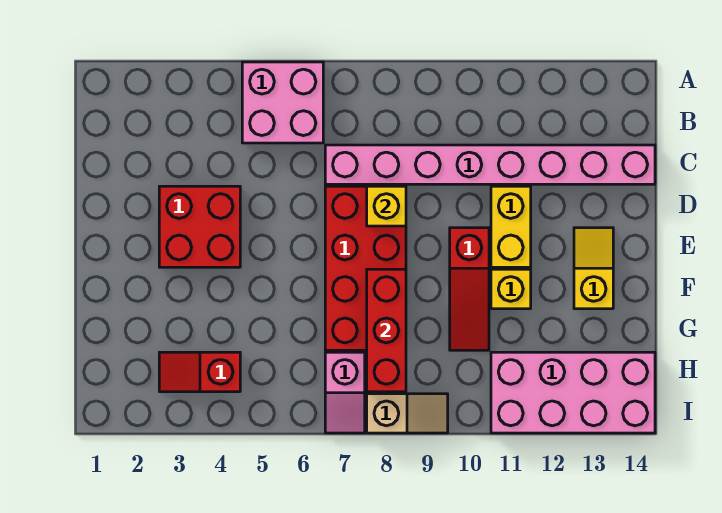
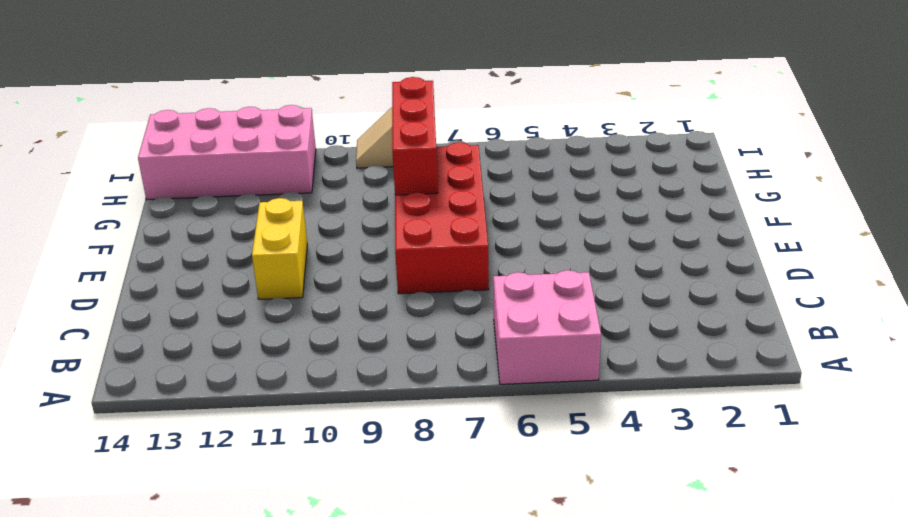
none -> pink 1x8 brick [325,145,655,184]
none -> red 2x2 brick [159,186,240,267]
none -> red 1x3 slope [450,228,489,350]

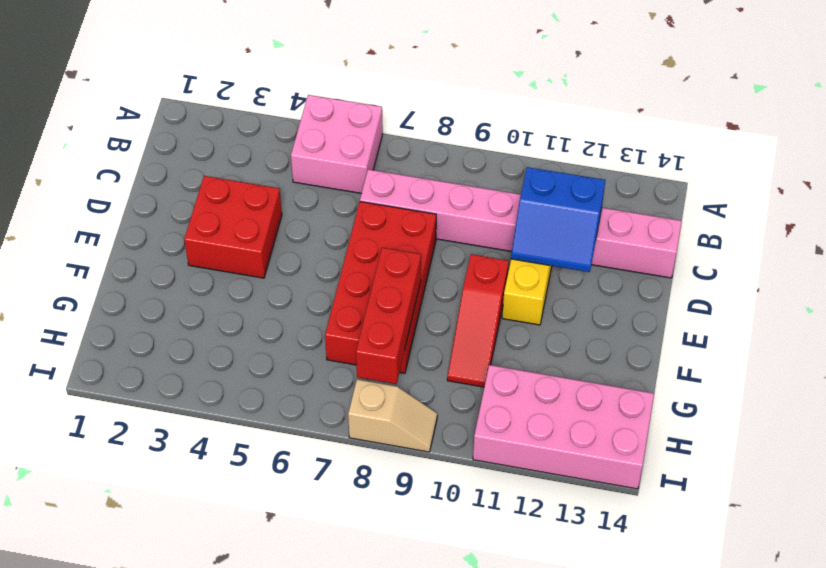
blue 2x2 slope [511,167,605,272] -> none
none -> yellow 1x2 slope [574,228,613,309]
none -> yellow 1x1 brick [491,269,531,309]
none -> red 1x2 slope [159,352,240,392]

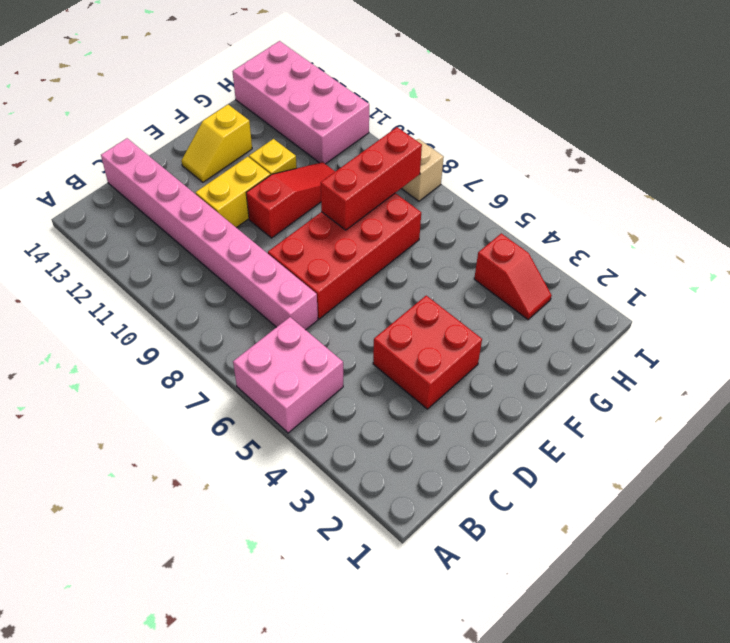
none -> pink 1x2 slope [325,352,365,433]
none -> yellow 1x1 brick [367,186,406,226]

